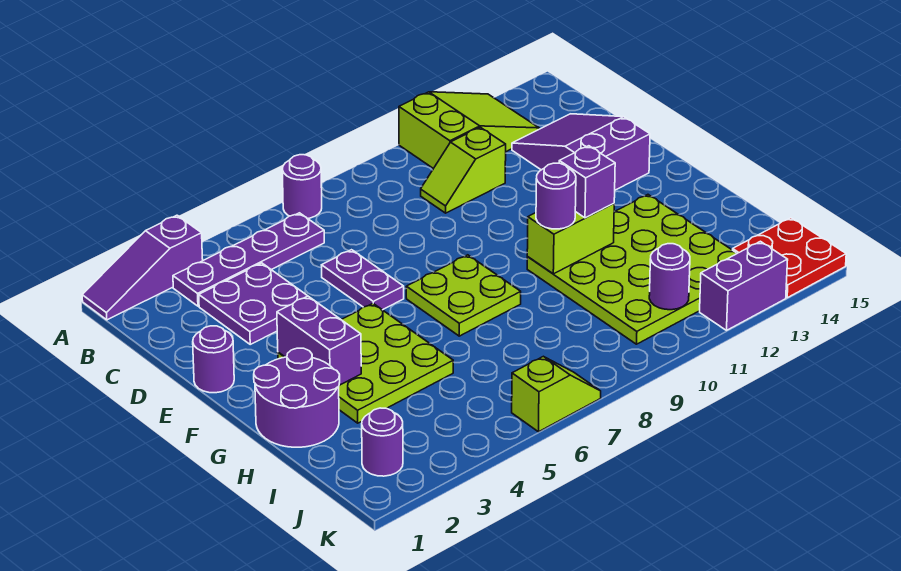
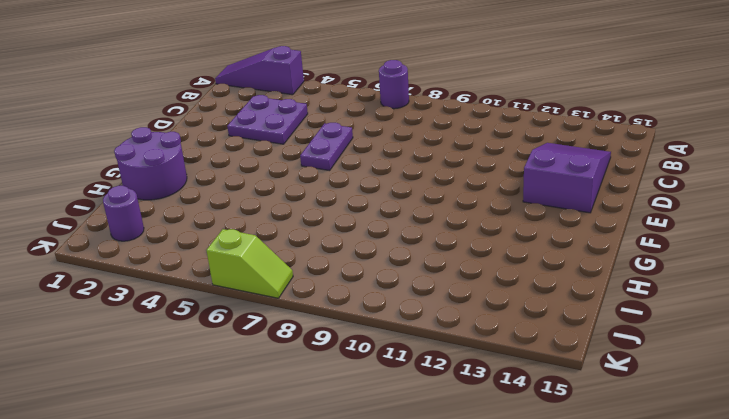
none -> lime 2x3 slope [399,92,539,168]
none -> purple 1x4 plate [173,213,324,306]
none -> lime 1x2 slope [421,127,506,213]

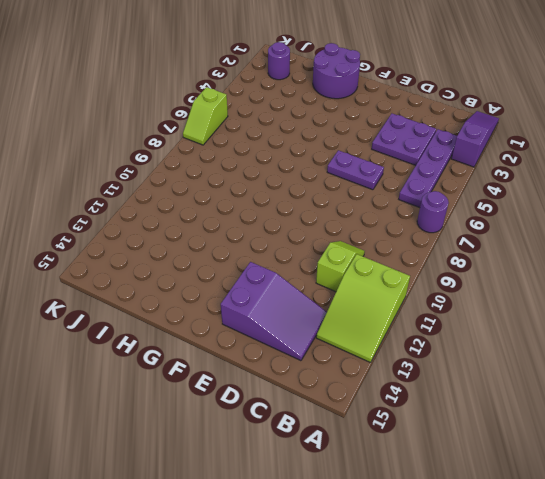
none -> purple 1x1 round brick [193,326,234,393]
none -> lime 3x3 plate [278,304,453,423]
none -> lime 2x2 plate [406,255,521,336]

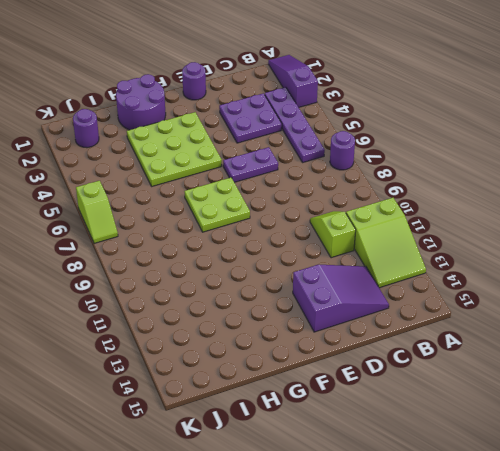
none -> lime 4x4 plate [527,195,737,344]
none -> red 2x2 plate [733,218,846,298]
none -> purple 1x2 brick [700,241,788,330]

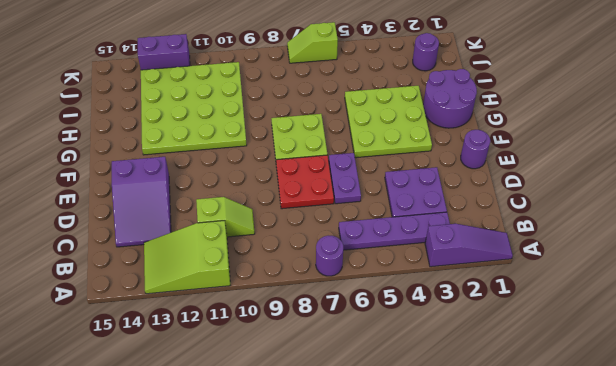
red 2x2 plate [276,155,334,209] -> red 2x2 plate moved to [733,218,846,298]
none -> purple 1x2 brick [277,296,361,385]
none -> lime 1x2 brick [527,204,614,274]
none -> purple 1x1 round brick [649,244,690,310]

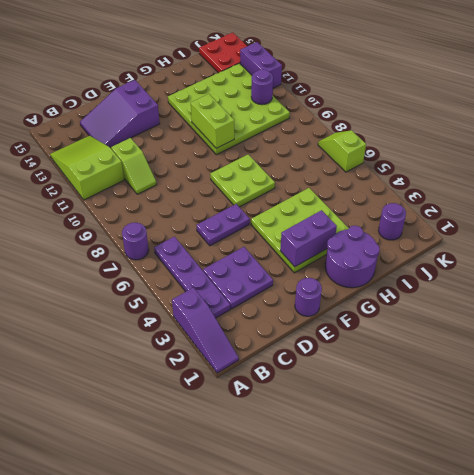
none -> purple 1x1 round brick [536,163,576,229]
none -> purple 1x1 brick [559,146,615,218]

